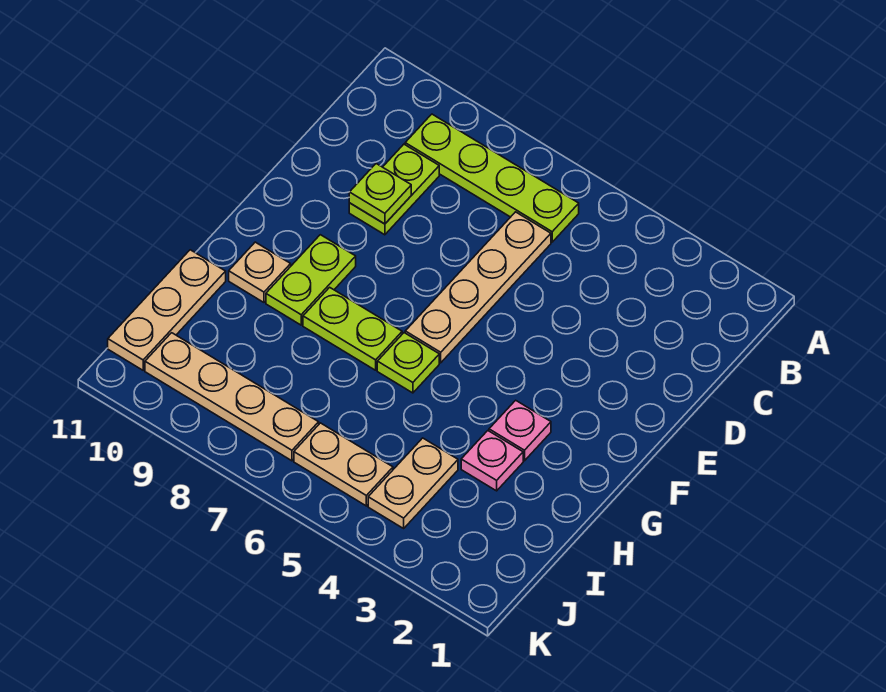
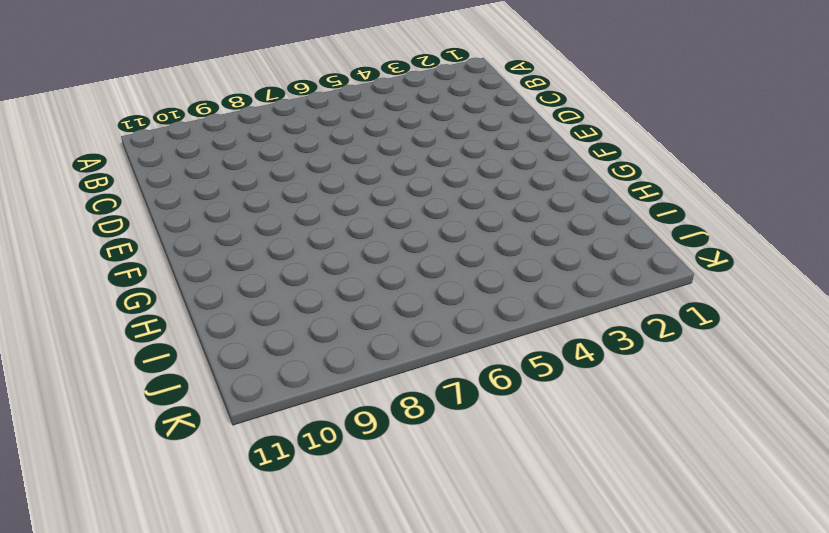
none -> lime 1x4 plate [405,114,579,242]
none -> tan 1x4 plate [405,212,551,363]
none -> lime 1x2 plate [349,144,439,235]

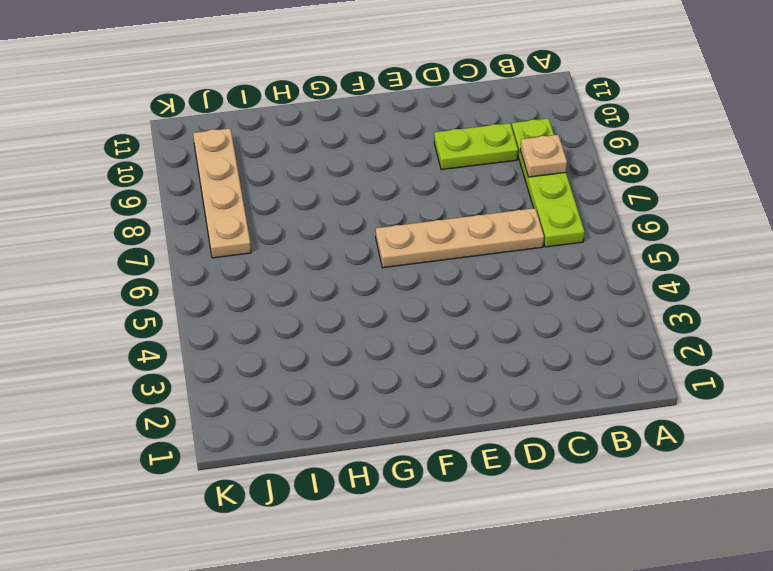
tan 1x1 plate [520,135,567,177] -> tan 1x1 plate moved to [229,242,291,302]
none -> lime 1x2 plate [266,235,356,325]
none -> pink 1x1 plate [489,400,551,461]
none -> lime 1x1 plate [377,333,439,393]

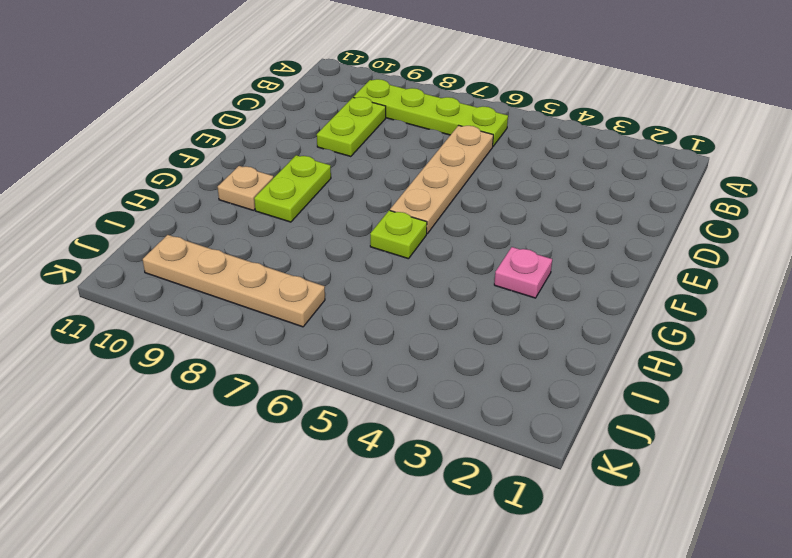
none -> lime 1x2 plate [303,287,402,370]
none -> pink 1x1 plate [461,431,523,491]
none -> tan 1x3 plate [108,250,226,370]

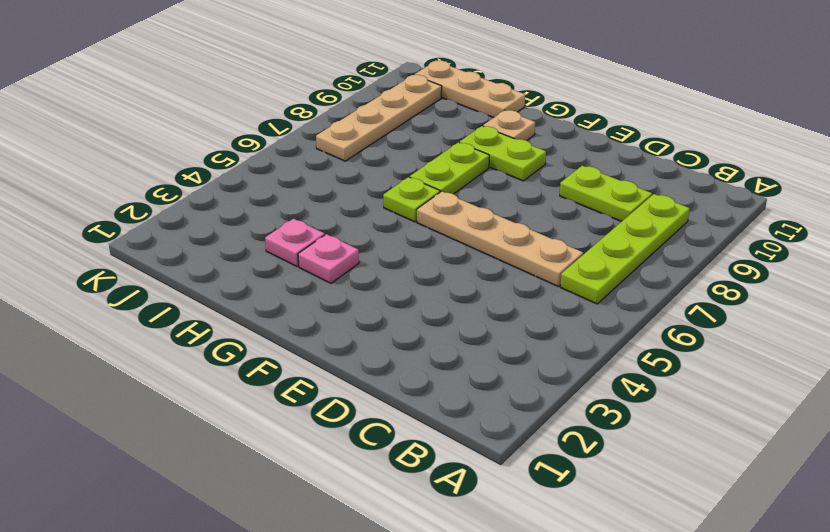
none -> tan 1x2 plate [368,438,458,528]
none -> tan 1x2 plate [294,423,393,506]
none -> lime 1x1 plate [349,164,411,224]

